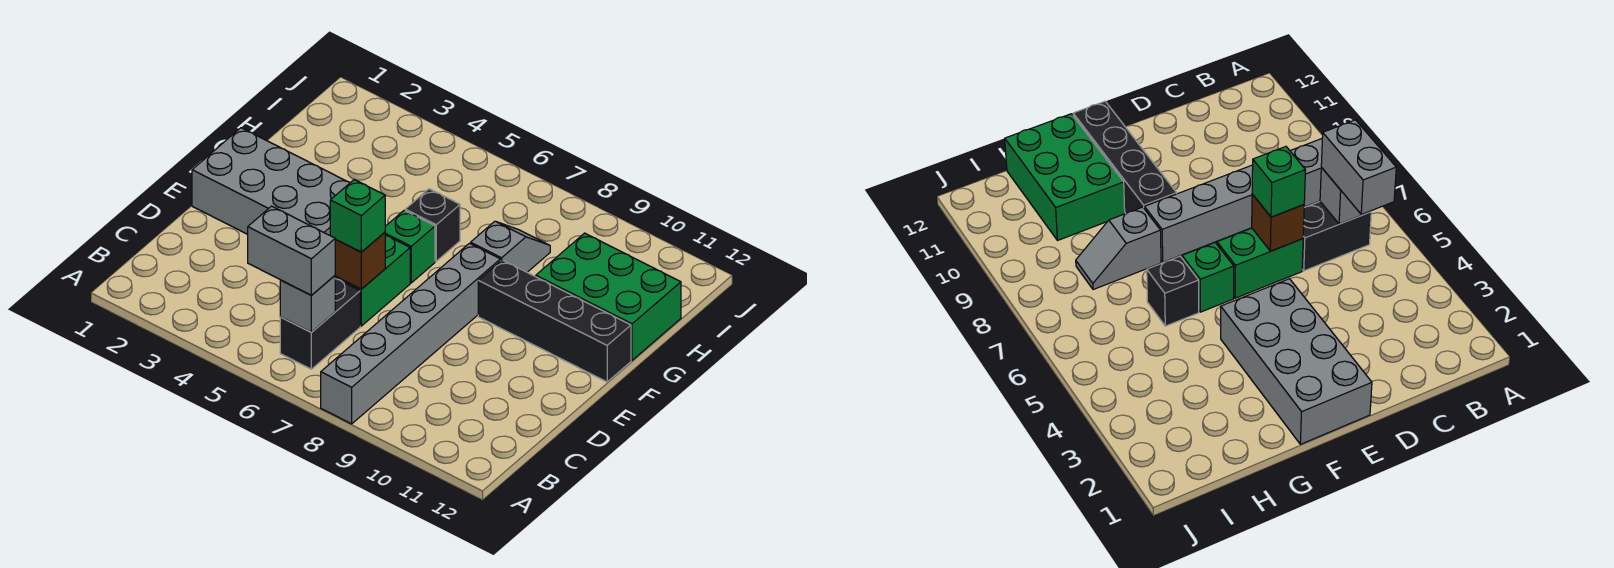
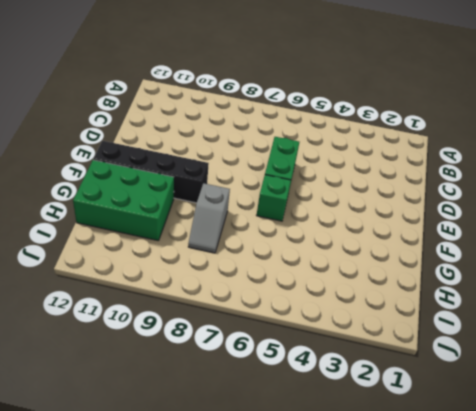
none -> grey 1x6 brick [321,243,500,424]
none -> black 1x2 brick [280,278,360,369]
none -> grey 2x4 brick [192,128,350,235]

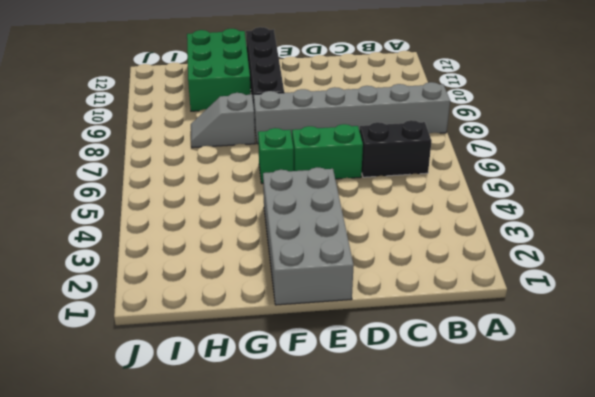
none -> black 1x1 brick [405,189,460,261]
none -> grey 1x1 brick [280,276,335,332]
none -> brown 1x1 brick [335,232,385,289]

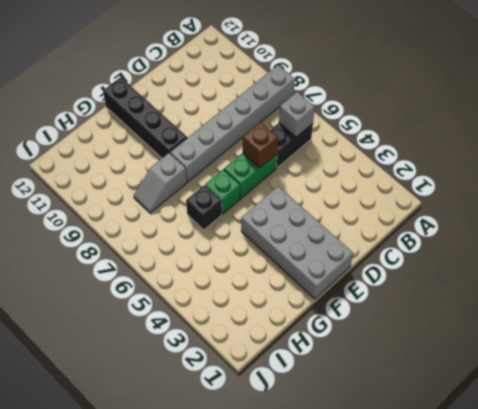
none -> green 2x3 brick [536,233,681,360]
none -> grey 1x2 brick [248,206,336,295]
none -> green 1x1 brick [330,179,385,252]

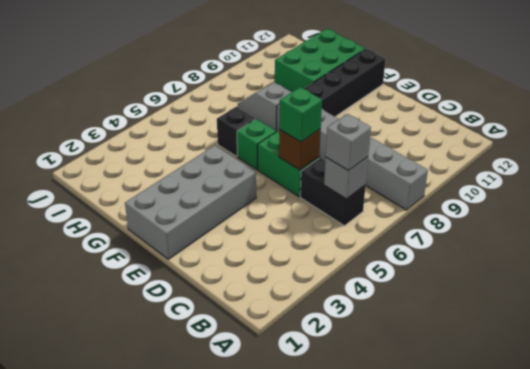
grey 1x1 brick [326,114,371,171] -> grey 1x2 brick [248,206,336,295]

